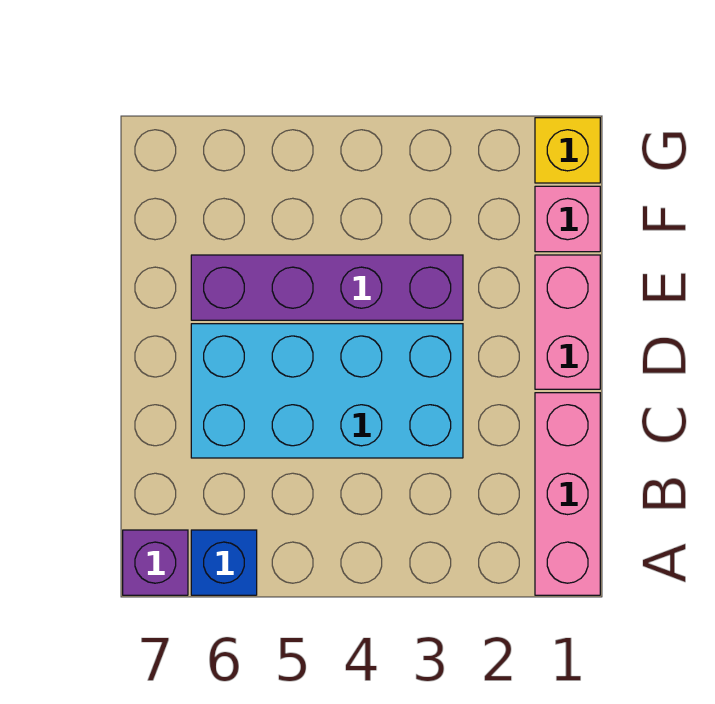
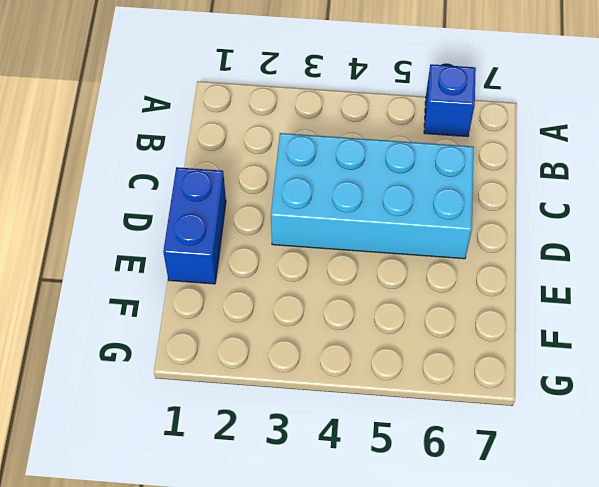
blue 1x2 brick [163,167,226,284] -> pink 1x2 brick [535,255,600,389]
none -> pink 1x3 brick [535,393,600,595]
none -> purple 1x1 brick [123,530,188,595]

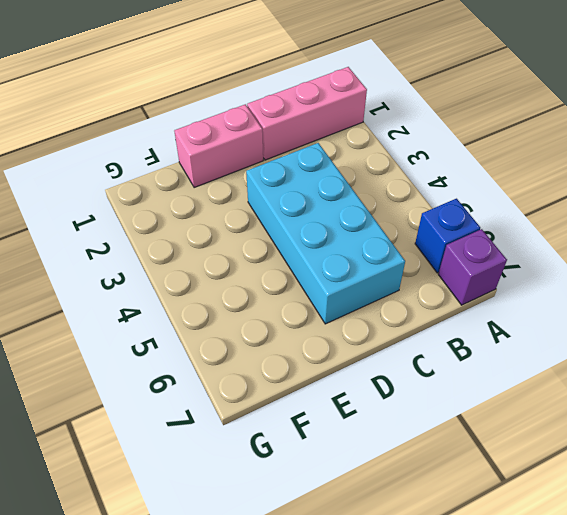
none -> purple 1x4 brick [191,255,463,320]
none -> pink 1x1 brick [535,186,600,252]

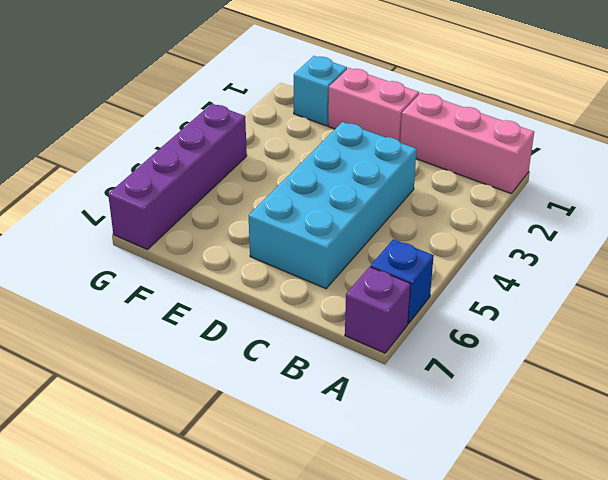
cyan 1x1 brick [294,56,347,126] -> pink 1x1 brick [535,186,600,252]
purple 1x4 brick [108,104,247,250] -> purple 1x4 brick moved to [191,255,463,320]
none -> yellow 1x1 brick [535,118,600,183]

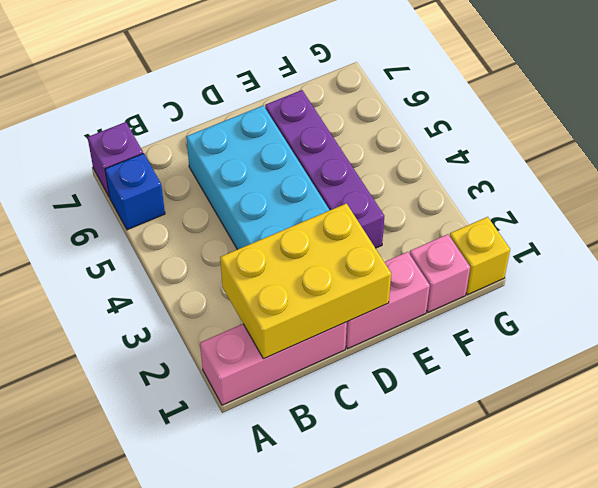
yellow 2x3 brick [220,204,391,359] -> none

